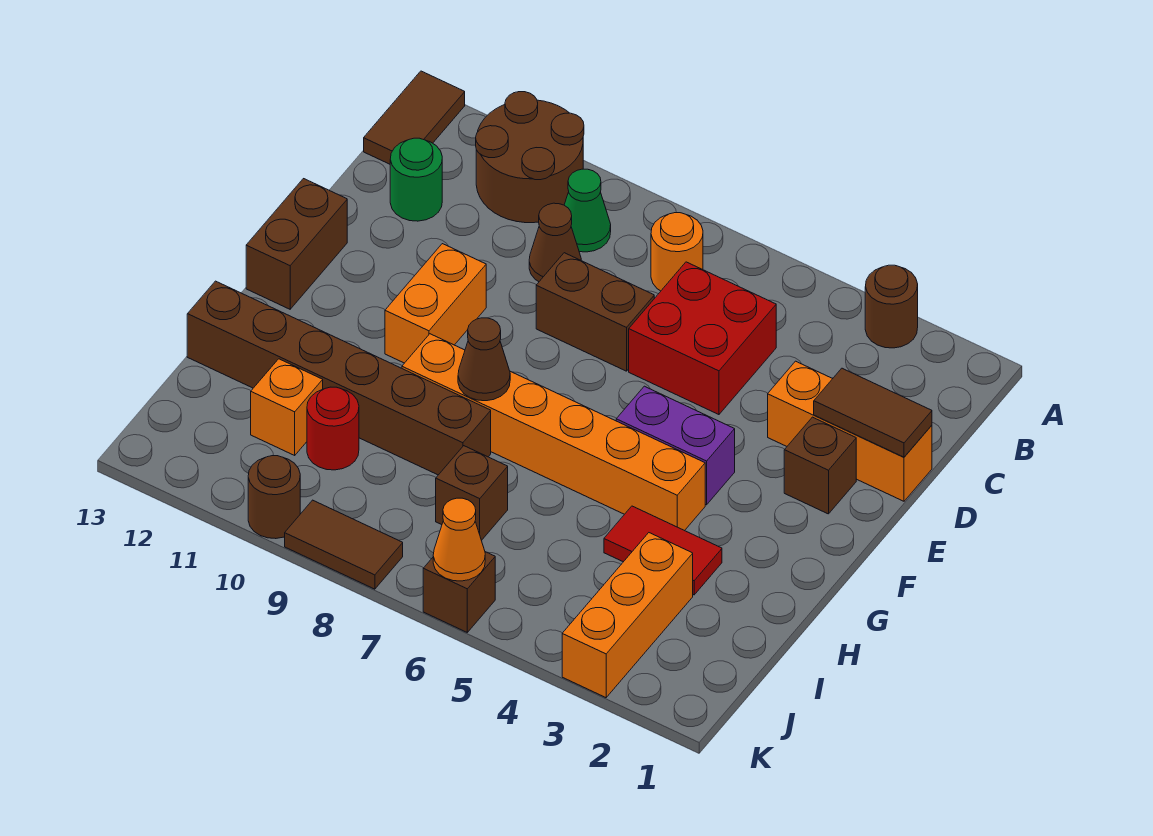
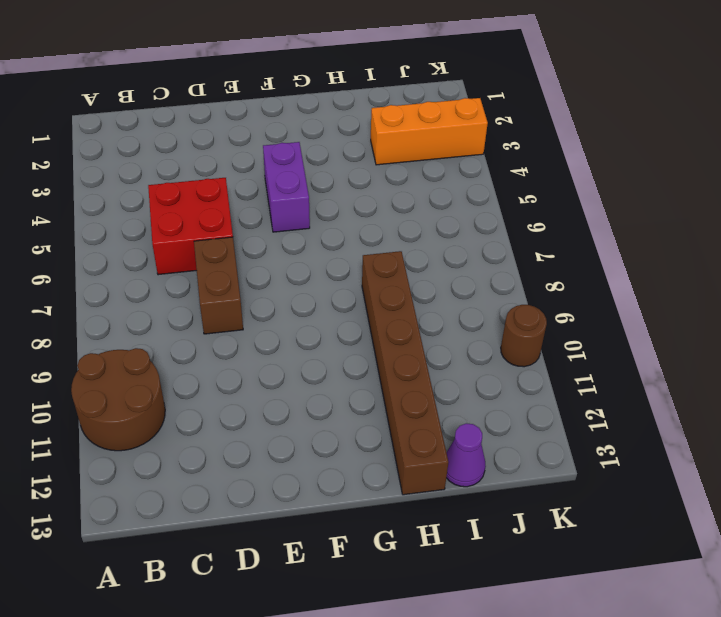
purple 1x1 cone [446,423,486,487] -> none
none -> brown 1x1 round brick [865,265,918,348]
none -> brown 1x2 tile [364,71,465,164]
none -> orange 1x1 round brick [651,213,703,291]

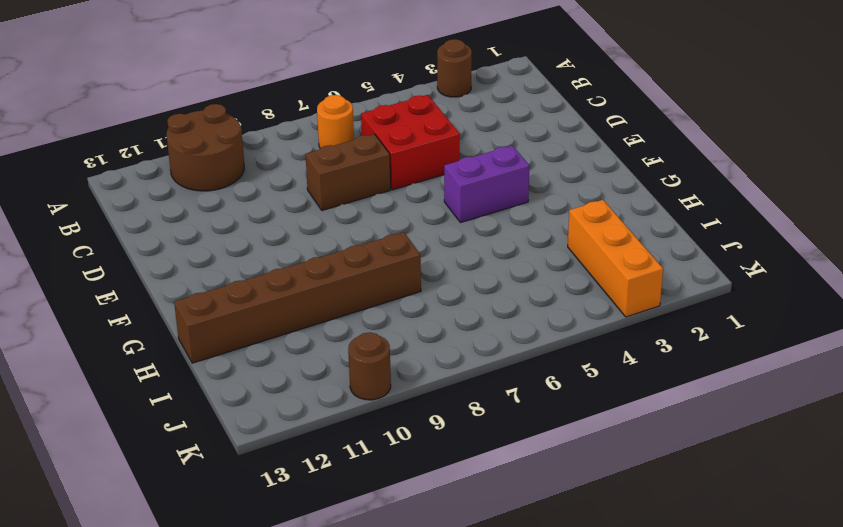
none -> brown 1x2 tile [364,71,465,164]
none -> green 1x1 cone [564,169,611,252]
none -> brown 1x1 cone [529,203,581,282]

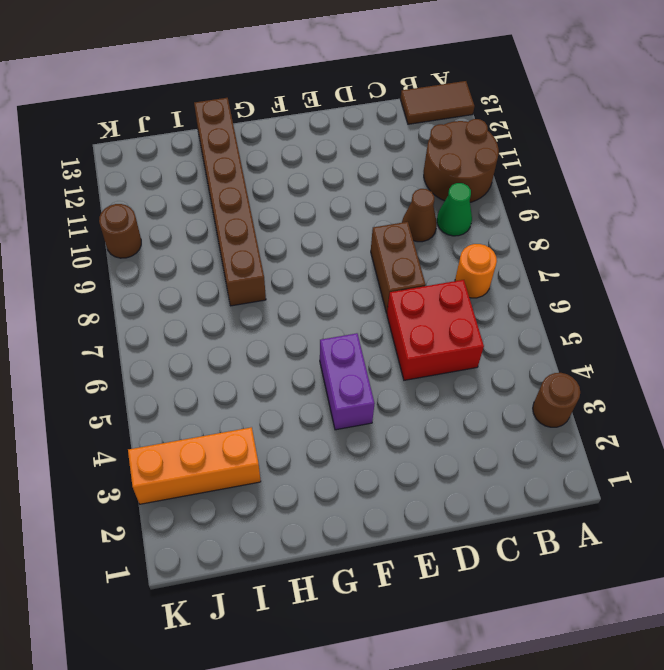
none -> green 1x1 round brick [390,138,442,221]
none -> orange 1x3 brick [768,361,932,501]
none -> brown 1x1 brick [784,417,856,514]

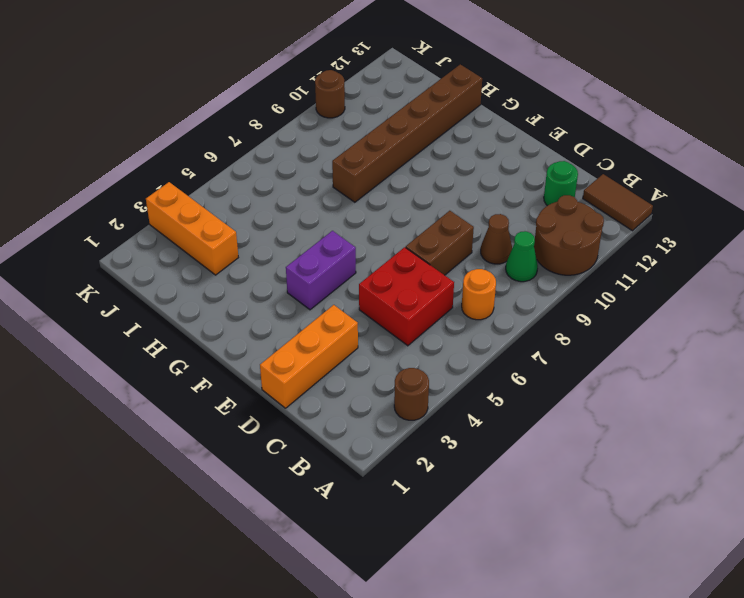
none -> brown 1x1 brick [784,417,856,514]
none -> orange 1x2 brick [385,244,486,363]
none -> brown 1x2 brick [246,179,347,309]

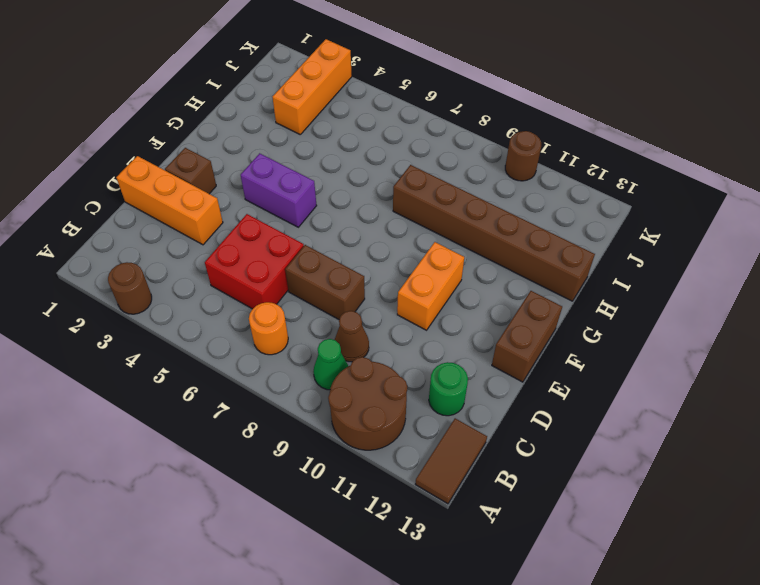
none -> orange 1x6 brick [402,334,705,531]
none -> red 1x2 tile [604,506,722,595]
none -> brown 1x1 brick [436,446,508,540]

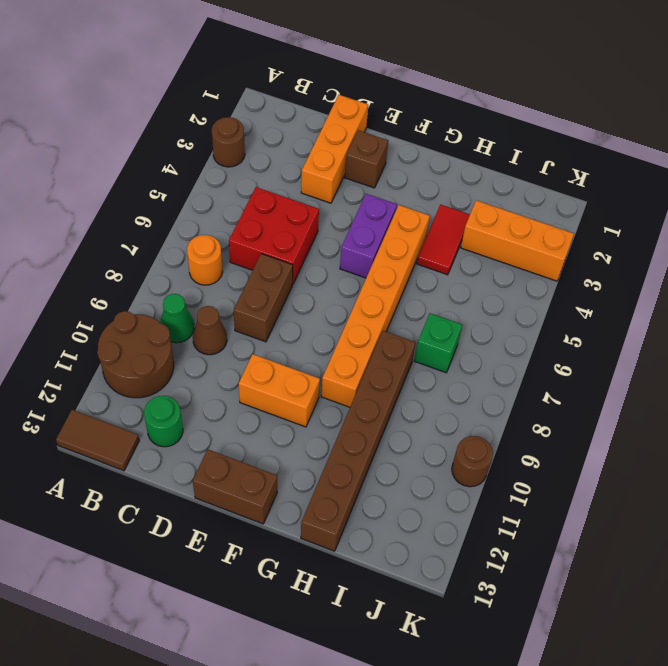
green 1x1 brick [414,313,462,373] -> brown 1x1 brick [436,446,508,540]
none -> red 1x1 round brick [307,387,359,470]
none -> orange 1x1 brick [251,359,323,455]
none -> brown 1x1 brick [423,552,495,632]

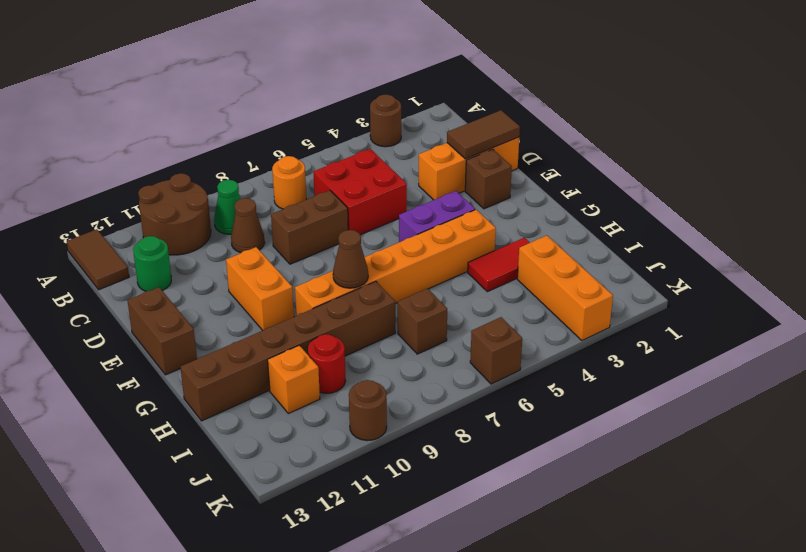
none -> brown 1x2 tile [285,500,403,589]
none -> orange 1x1 cone [433,498,485,581]

